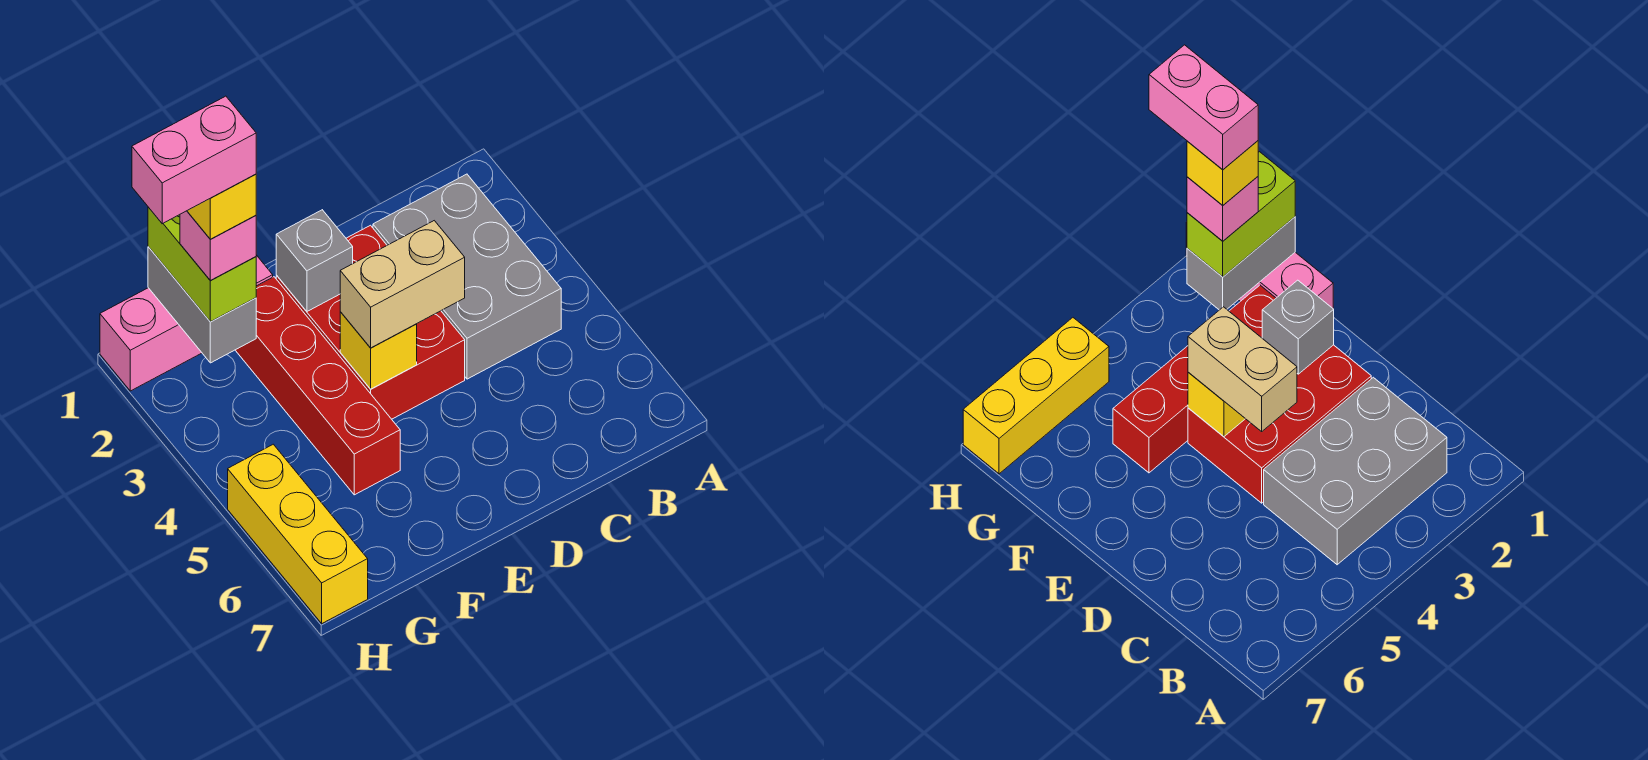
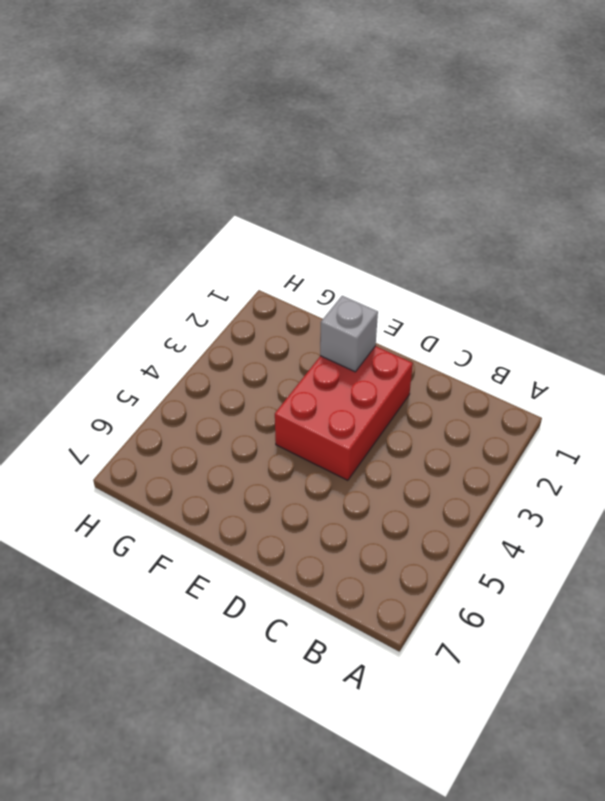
none -> grey 2x3 brick [373,174,561,379]
none -> pink 1x3 brick [100,255,273,391]
none -> red 1x4 brick [235,277,400,495]

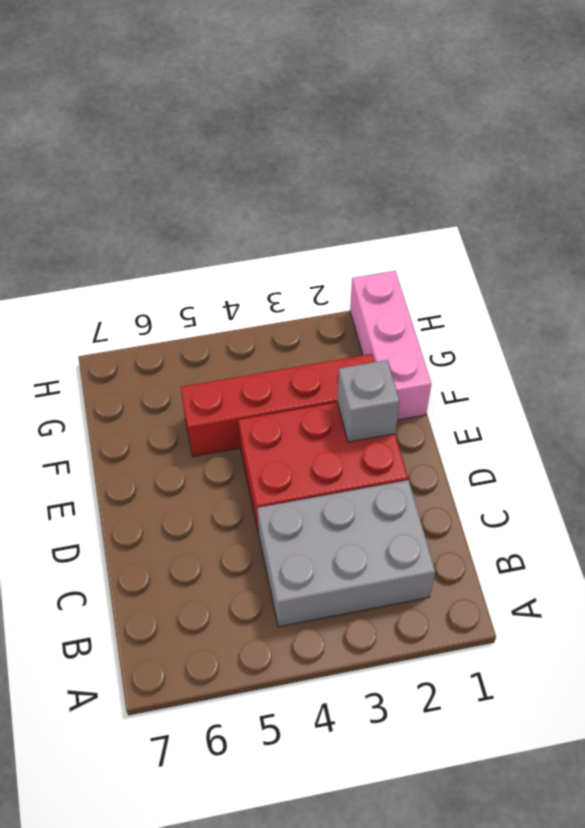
none -> yellow 1x3 brick [228,444,368,623]
none -> yellow 1x1 brick [340,312,417,389]
none -> grey 1x2 brick [148,247,256,363]

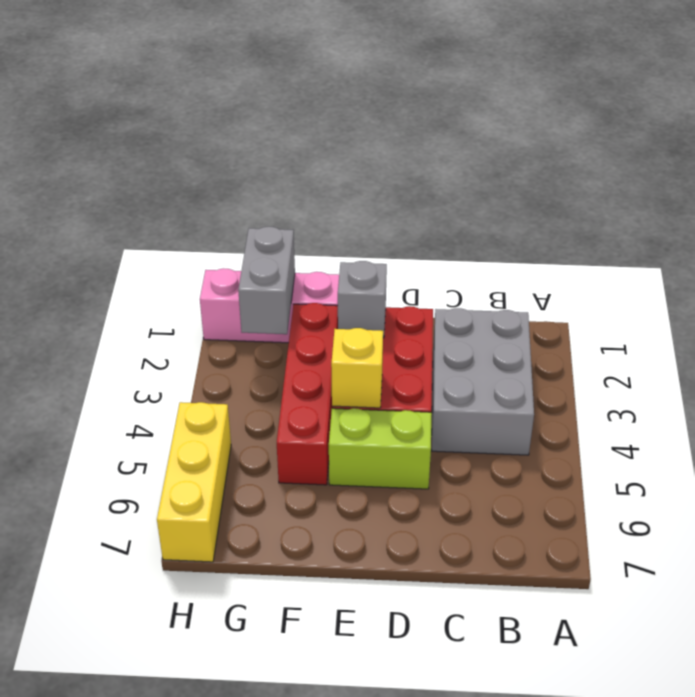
lime 1x2 brick [329,408,432,489] -> lime 1x2 brick turned to [148,207,256,322]
none -> tan 1x2 brick [340,221,465,348]
none -> pink 1x1 brick [180,211,256,280]
none -> yellow 1x1 brick [187,174,256,239]

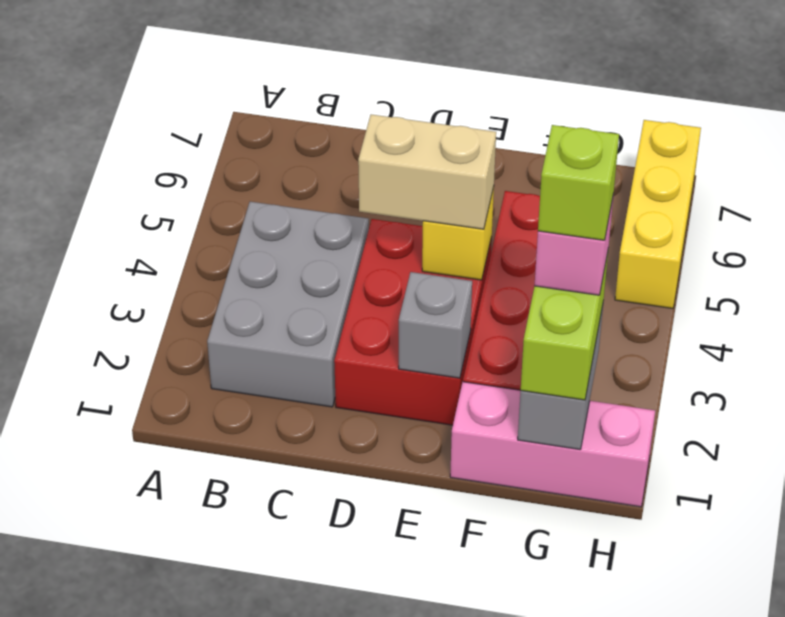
lime 1x1 brick [538,125,619,240] -> yellow 1x1 brick [187,174,256,239]
none -> pink 1x2 brick [132,96,256,224]

